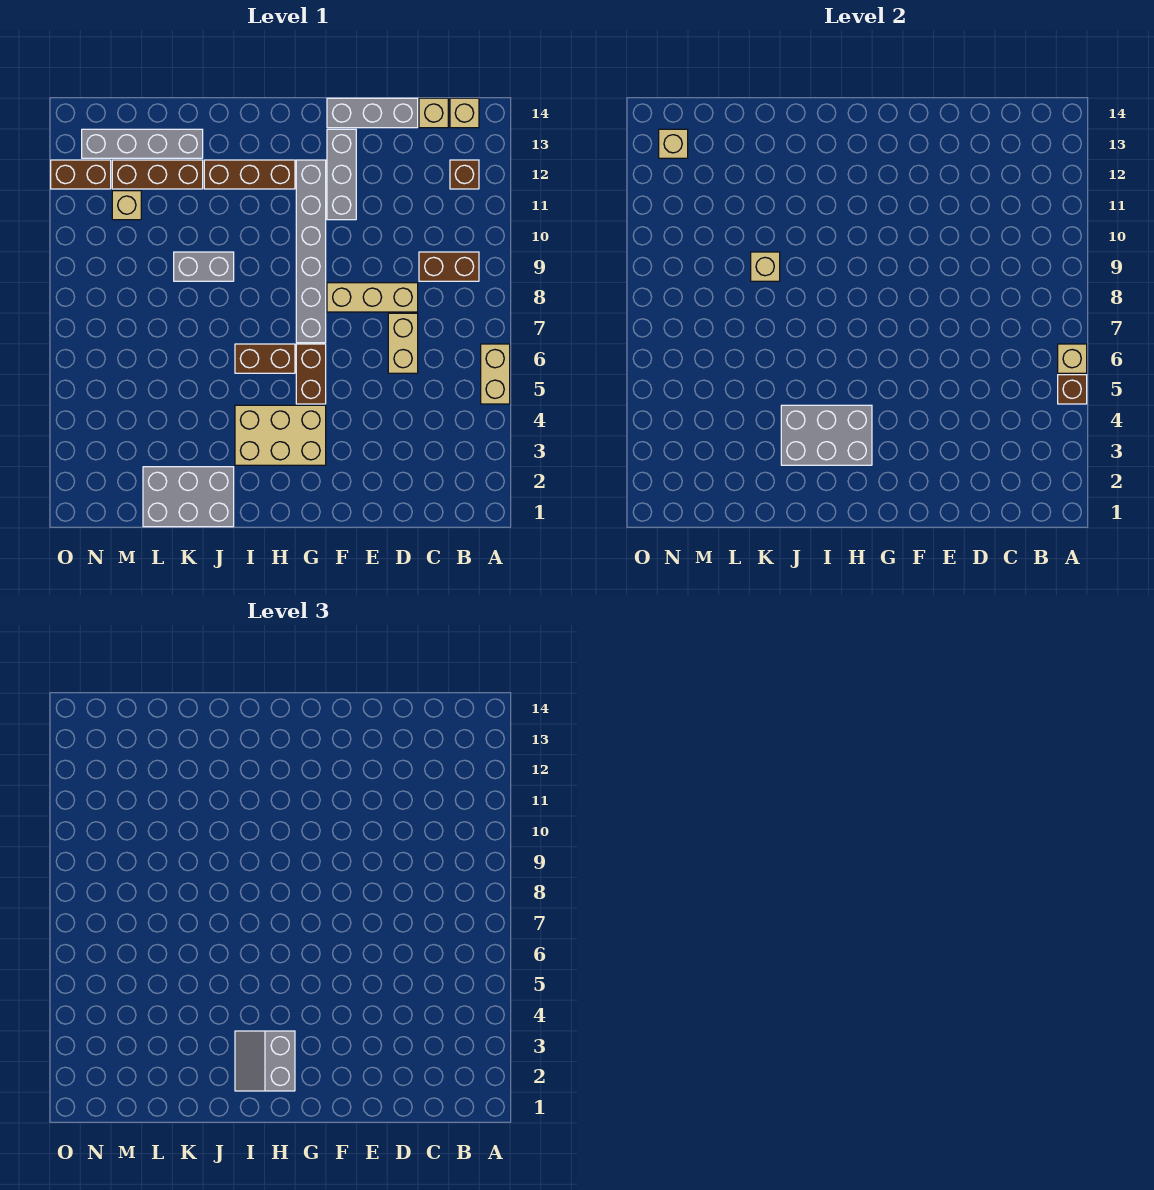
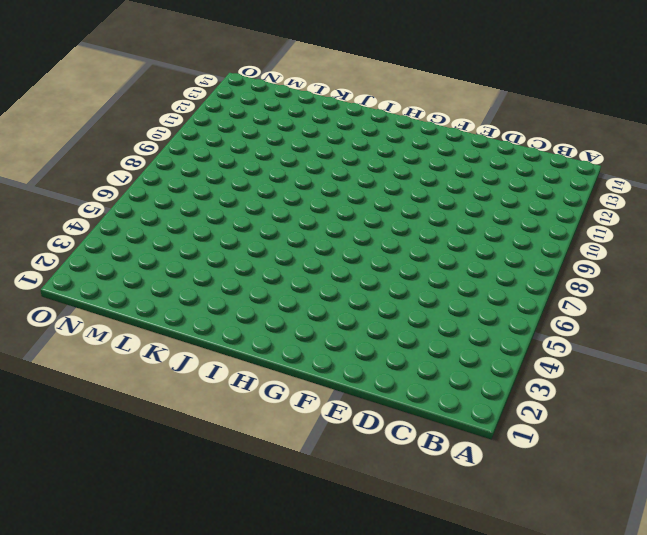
none -> tan 1x2 brick [481,344,510,404]
none -> brown 1x2 brick [419,252,479,281]
none -> brown 1x1 brick [450,160,479,189]

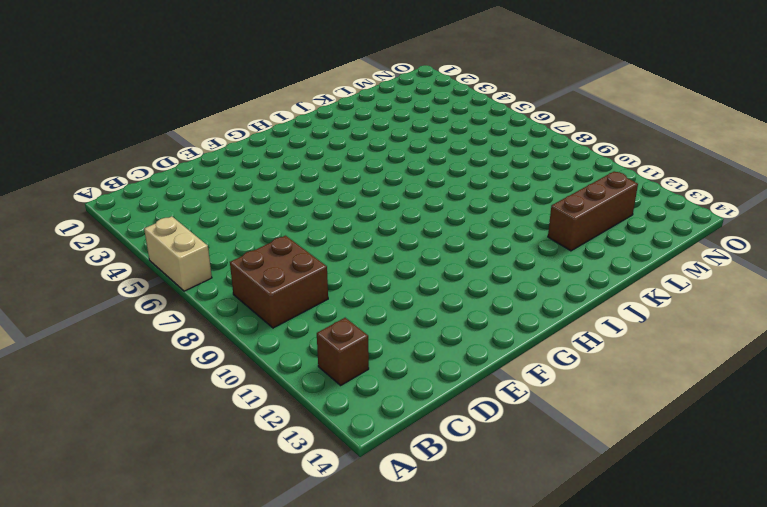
brown 2x2 brick [230,236,328,328] -> brown 1x2 brick [419,252,479,281]
none -> tan 1x1 brick [450,98,479,128]
none -> tan 1x1 brick [419,98,448,128]
none -> tan 1x2 brick [388,313,418,373]

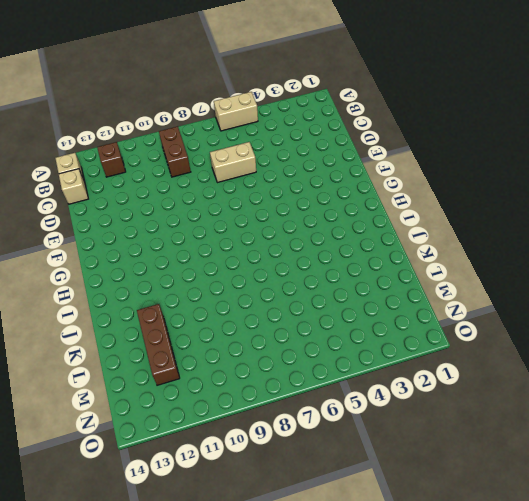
none -> tan 1x3 brick [327,283,418,312]
none -> grey 1x3 brick [327,98,418,128]
none -> grey 1x3 brick [327,129,356,220]

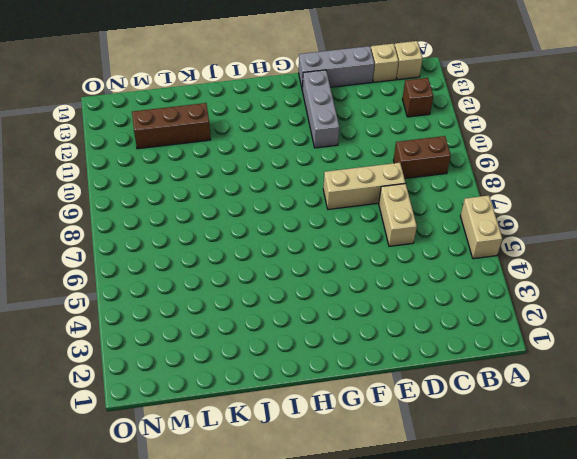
none -> tan 2x3 brick [235,405,326,465]
none -> brown 1x2 brick [296,344,326,404]
none -> grey 1x6 brick [296,160,326,343]

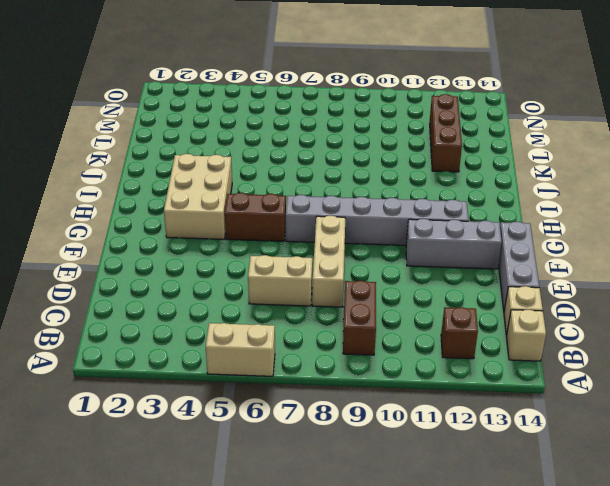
none -> brown 1x2 brick [235,344,295,373]
none -> brown 1x3 brick [204,160,295,189]
none -> grey 2x3 brick [143,467,234,527]

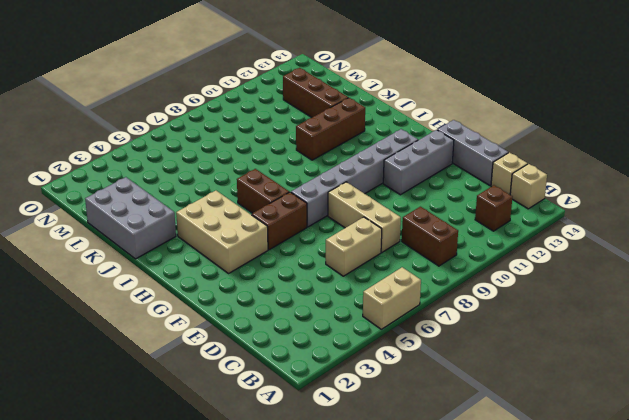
brown 1x3 brick [296,98,365,160] -> brown 1x3 brick turned to [204,160,295,189]
none -> grey 1x2 brick [174,252,234,281]
none -> grey 1x4 brick [82,129,203,158]
none -> tan 1x1 brick [112,191,141,220]

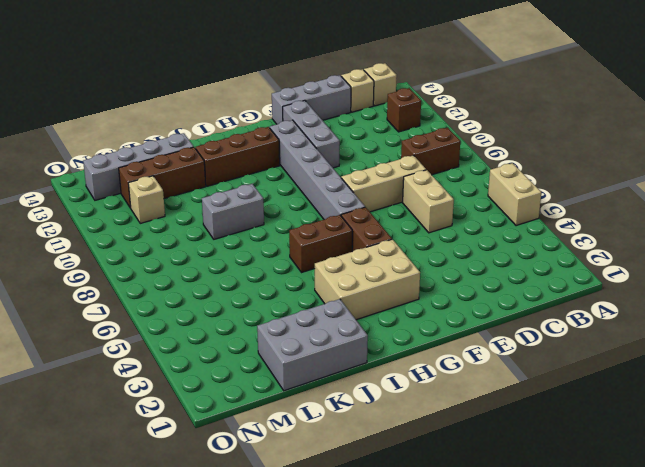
none -> brown 1x2 brick [51,160,111,189]
none -> brown 1x1 brick [1058,375,1087,404]
none -> tan 1x1 brick [1058,344,1087,373]

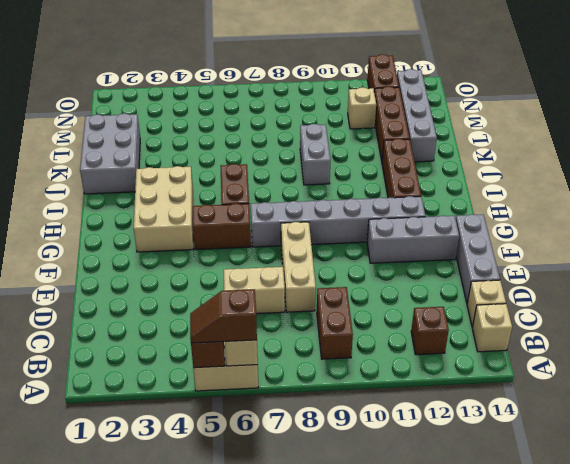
brown 1x2 slope [190,289,257,343] -> none
none -> grey 2x3 brick [781,405,872,465]
none -> tan 1x1 brick [751,252,780,281]
none -> tan 1x1 brick [659,129,688,158]

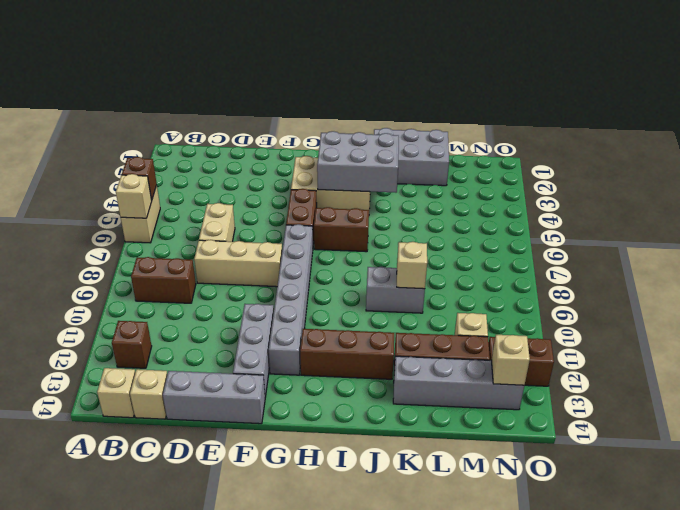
none -> grey 2x2 slope [235,1031,295,1091]

